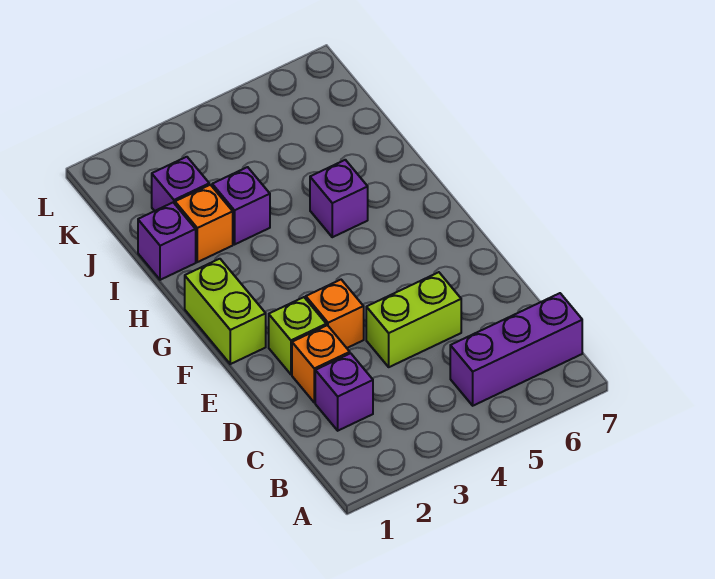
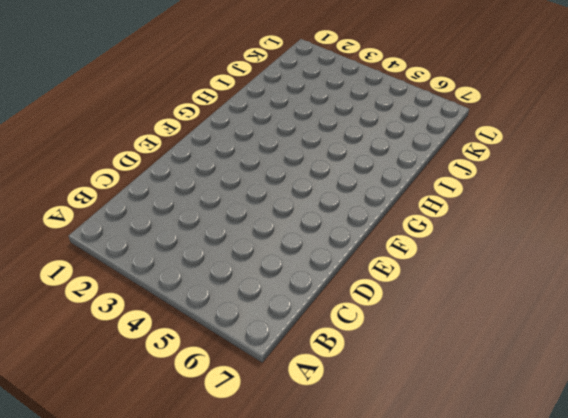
none -> purple 1x3 brick [450,293,582,406]
none -> purple 1x1 brick [315,353,373,431]
none -> orange 1x1 brick [292,325,350,403]

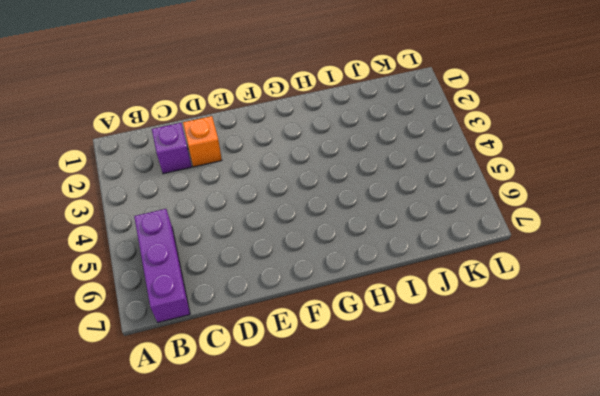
none -> lime 1x2 brick [366,272,461,367]
none -> lime 1x1 brick [269,297,326,374]
none -> orange 1x1 brick [306,280,364,348]

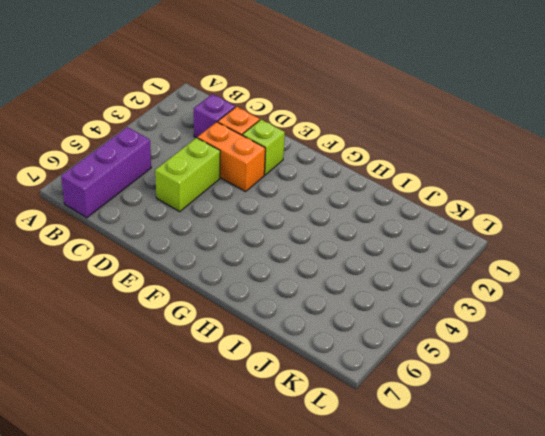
orange 1x2 brick [198,122,265,192] -> orange 1x1 brick [306,280,364,348]
none -> lime 1x2 brick [185,259,266,364]
none -> purple 1x1 brick [310,160,368,237]
none -> purple 1x1 brick [138,203,196,280]

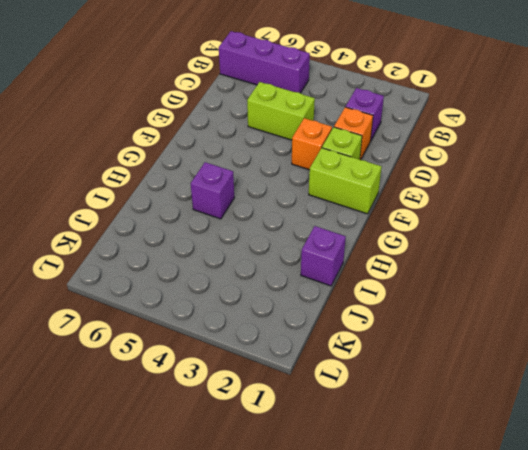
lime 1x2 brick [309,148,382,214] -> lime 1x2 brick turned to [185,259,266,364]
none -> orange 1x1 brick [175,185,233,262]
none -> purple 1x1 brick [212,167,270,244]
none -> purple 1x1 brick [152,157,209,211]

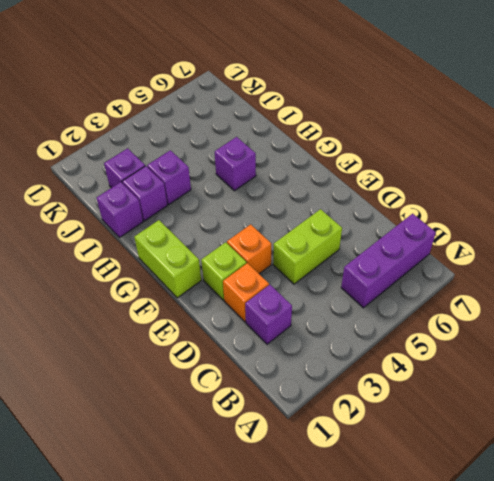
purple 1x1 brick [122,166,167,221] -> orange 1x1 brick [175,185,233,262]

